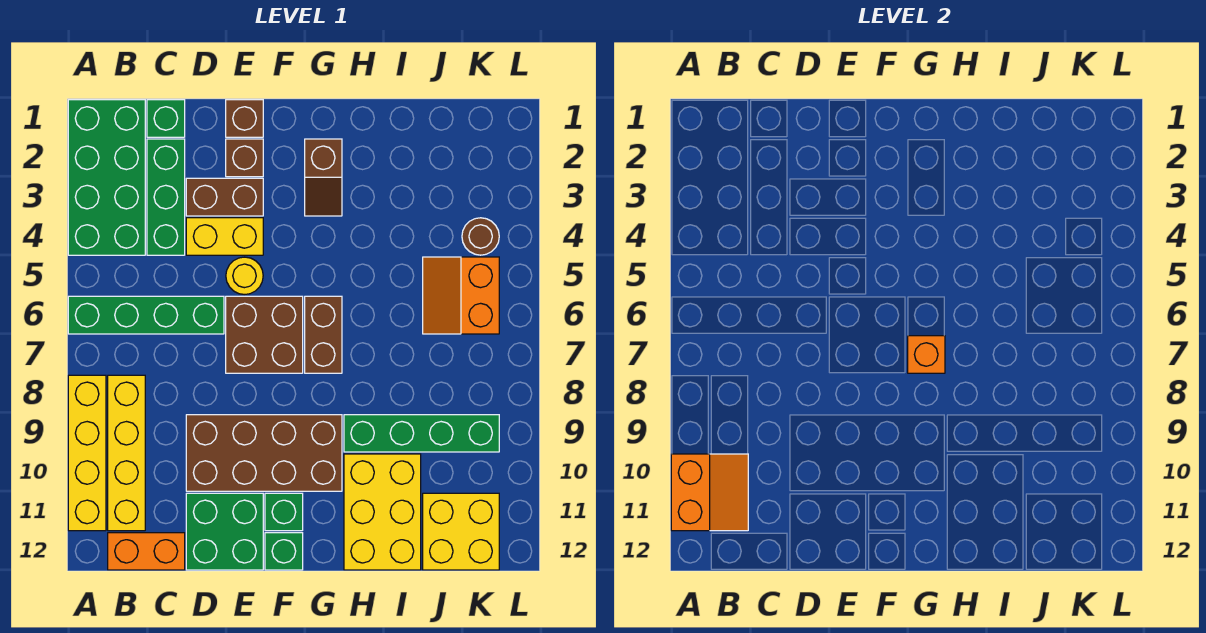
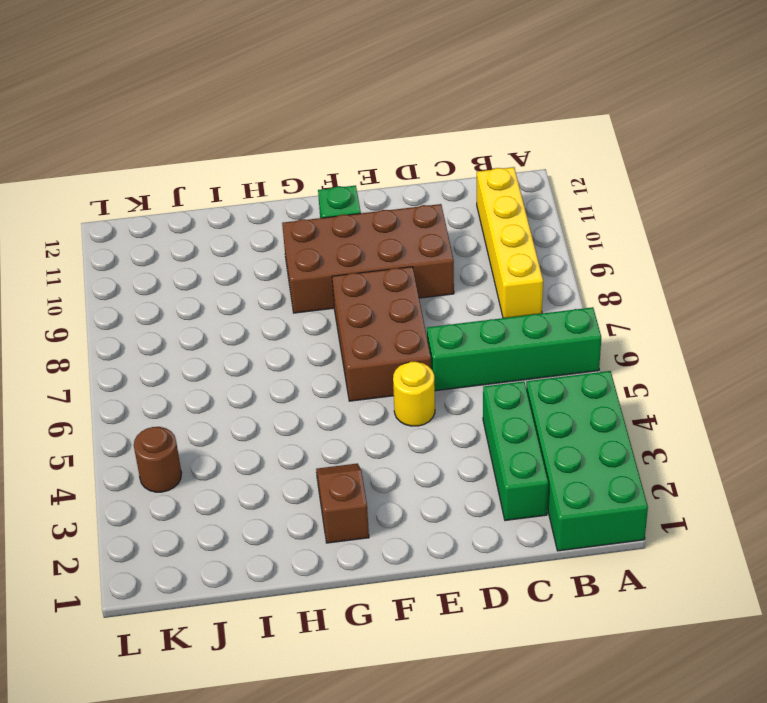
brown 2x3 brick [332,267,431,401] -> brown 2x2 brick [226,296,303,373]
none -> yellow 1x4 brick [68,375,106,531]
none -> orange 1x2 brick [108,533,185,570]
none -> green 1x1 brick [147,100,185,137]

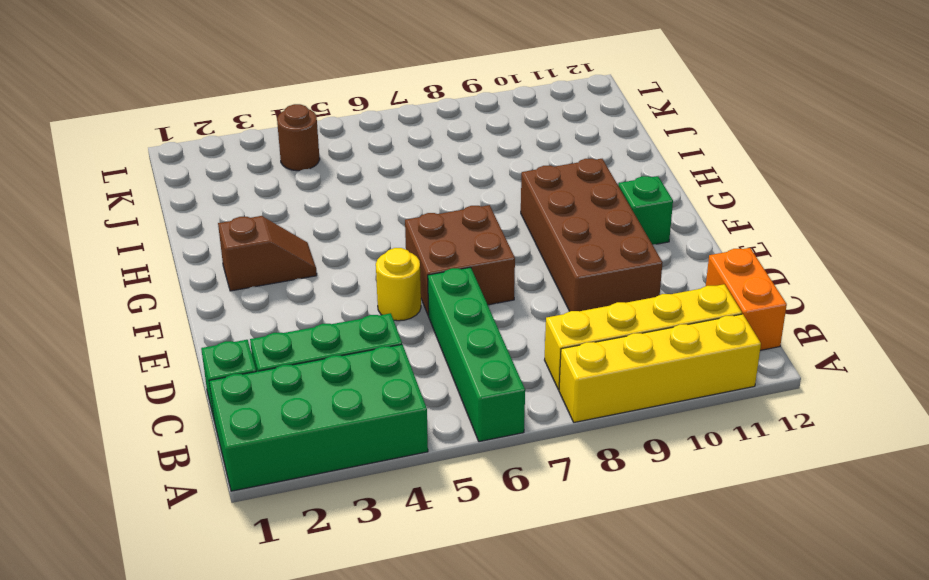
none -> brown 1x2 brick [186,178,263,216]
none -> yellow 1x2 brick [186,218,263,255]
none -> green 2x2 brick [186,493,263,570]

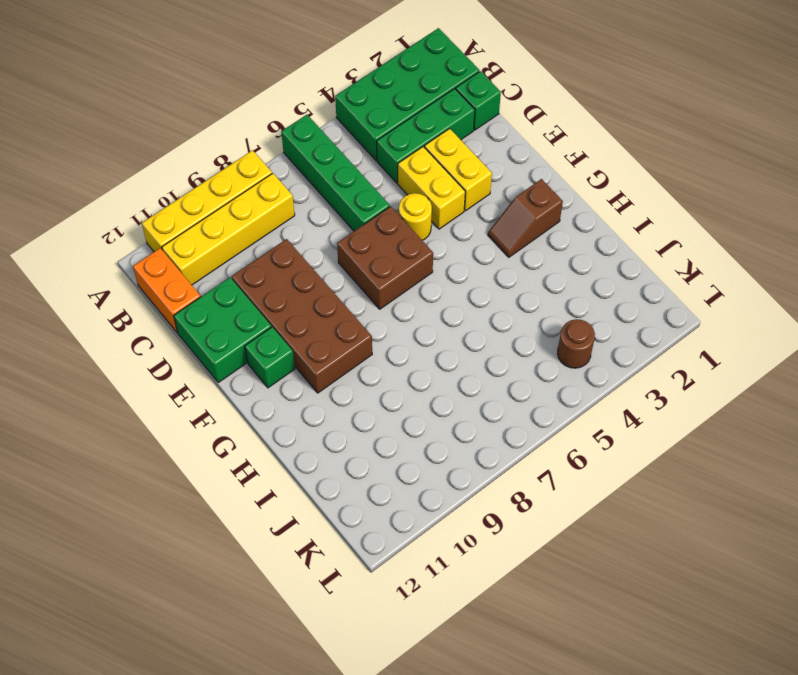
yellow 1x2 brick [424,129,492,211] -> brown 1x2 brick [186,178,263,216]
none -> brown 1x1 brick [226,100,263,137]
none -> brown 1x1 brick [226,139,263,177]
none -> green 1x1 brick [265,533,303,570]

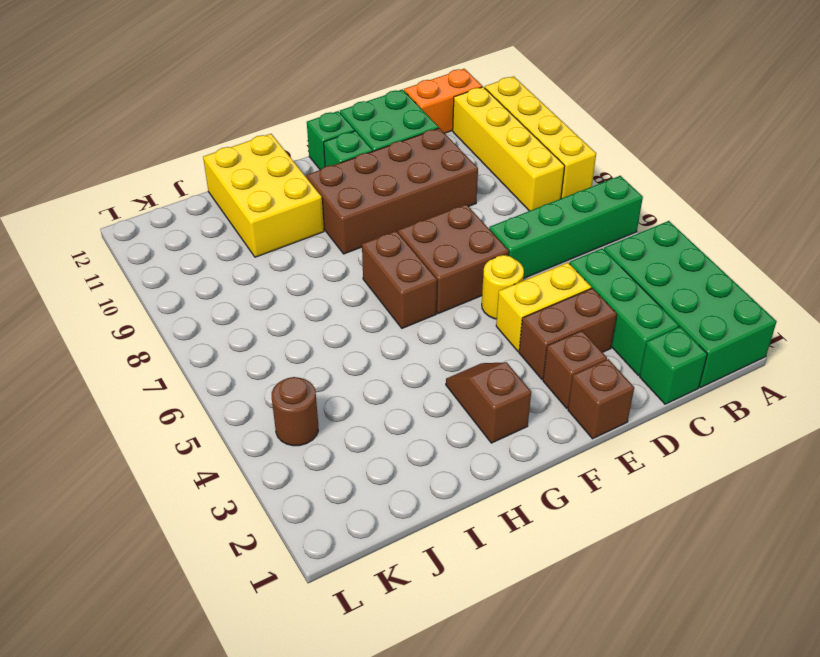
none -> green 1x4 brick [344,415,499,452]
none -> orange 2x2 slope [423,257,499,334]
none -> yellow 2x2 brick [423,493,499,570]

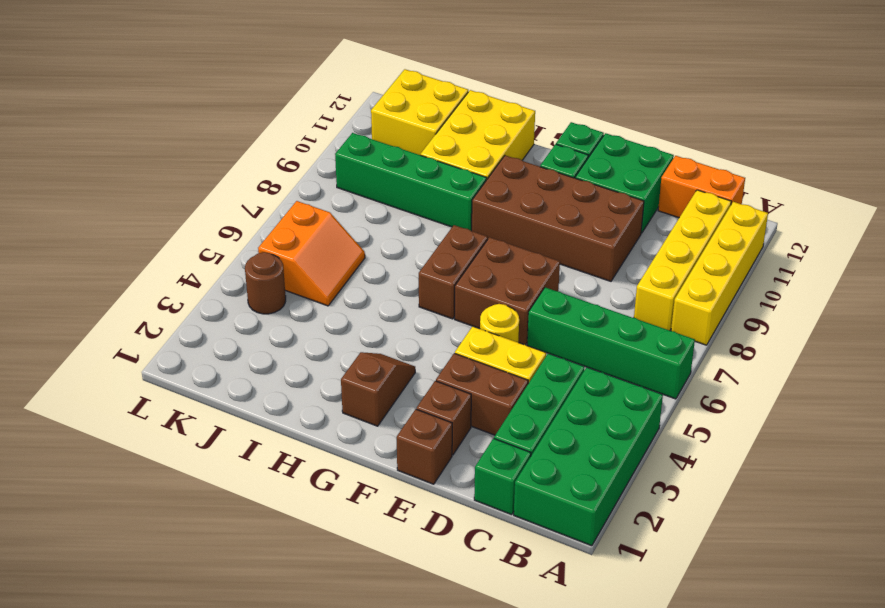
none -> orange 2x2 slope [671,454,748,531]
none -> orange 1x1 brick [908,336,945,373]

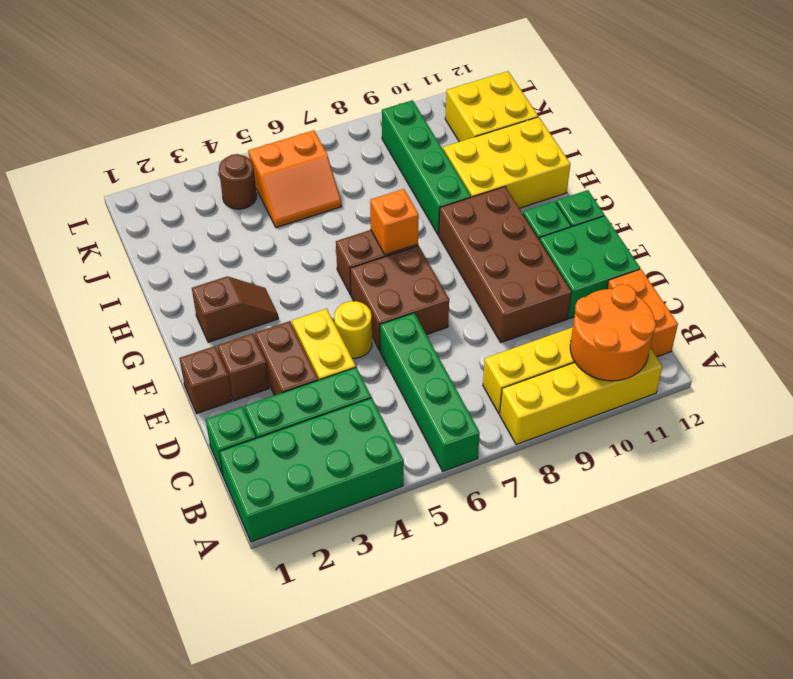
orange 2x2 round brick [570,284,656,381] -> orange 2x2 slope [671,454,748,531]

